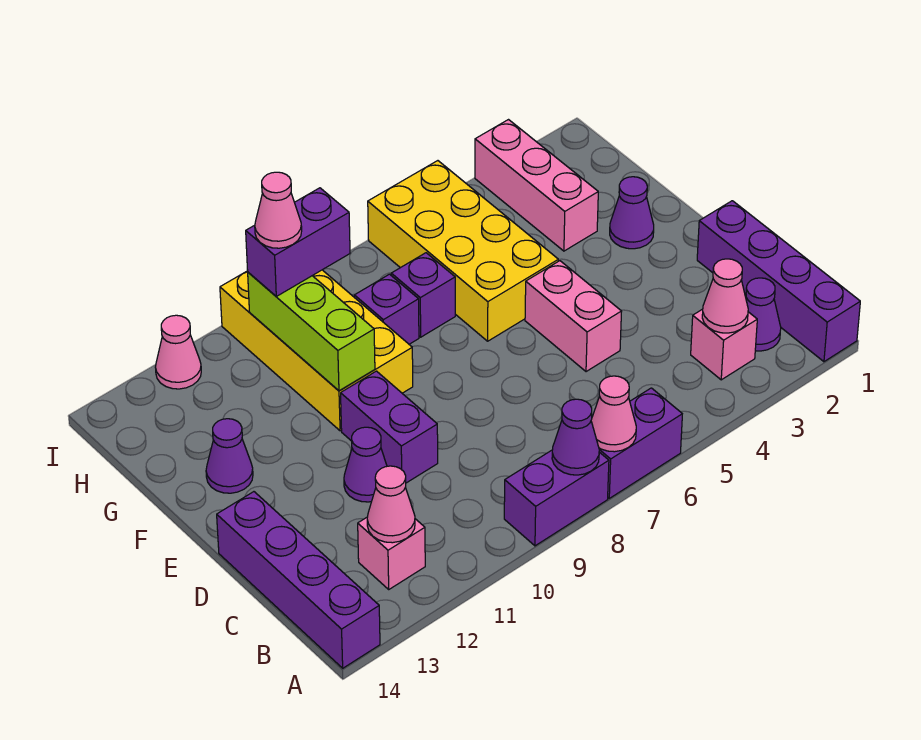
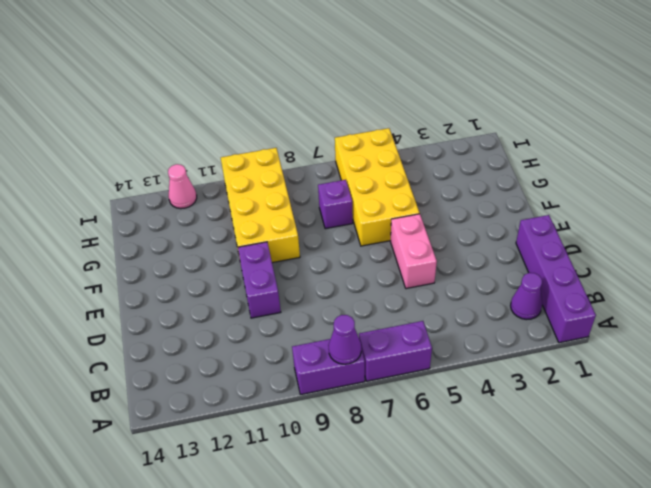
none -> purple 1x4 brick [217,492,380,668]
none -> pink 1x1 brick [691,309,757,380]
none -> pink 1x1 brick [358,518,425,589]

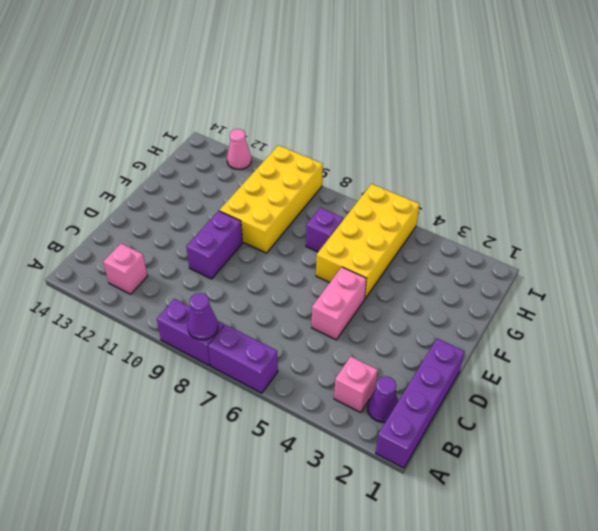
none -> purple 1x4 brick [217,492,380,668]
none -> purple 1x1 cone [344,427,387,502]
none -> purple 1x1 cone [610,177,654,249]

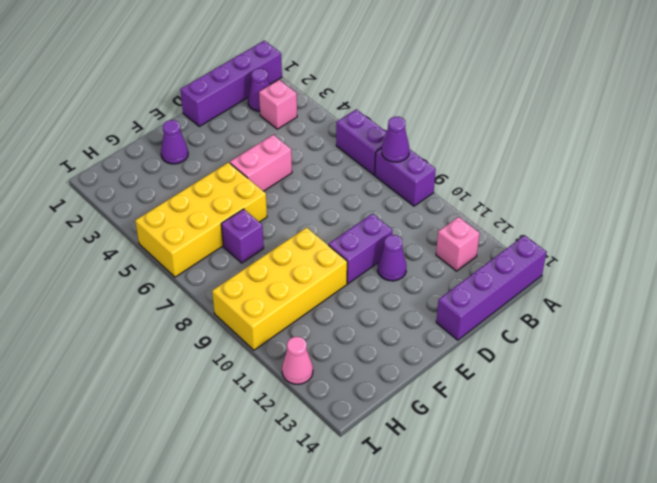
none -> purple 1x1 cone [206,419,253,493]
none -> pink 1x3 brick [475,120,598,251]
none -> purple 1x1 brick [354,274,419,344]

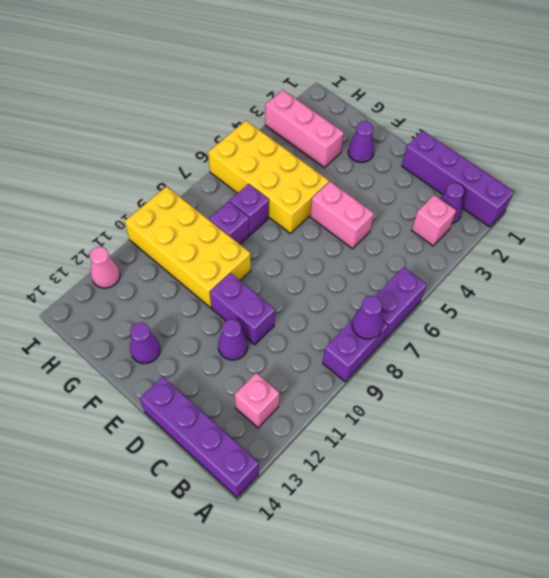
none -> pink 1x1 cone [591,376,636,452]
none -> pink 1x1 cone [702,259,748,333]
none -> pink 1x1 cone [367,466,415,543]

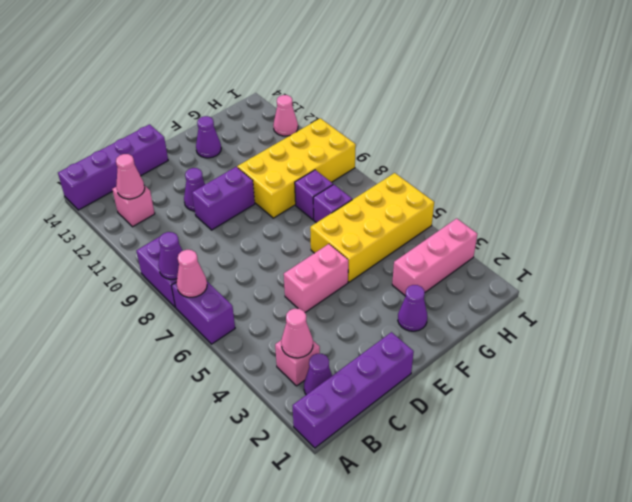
none -> lime 1x3 brick [248,272,375,391]
none -> purple 1x2 brick [246,188,350,296]
none -> pink 1x1 cone [255,172,302,248]

